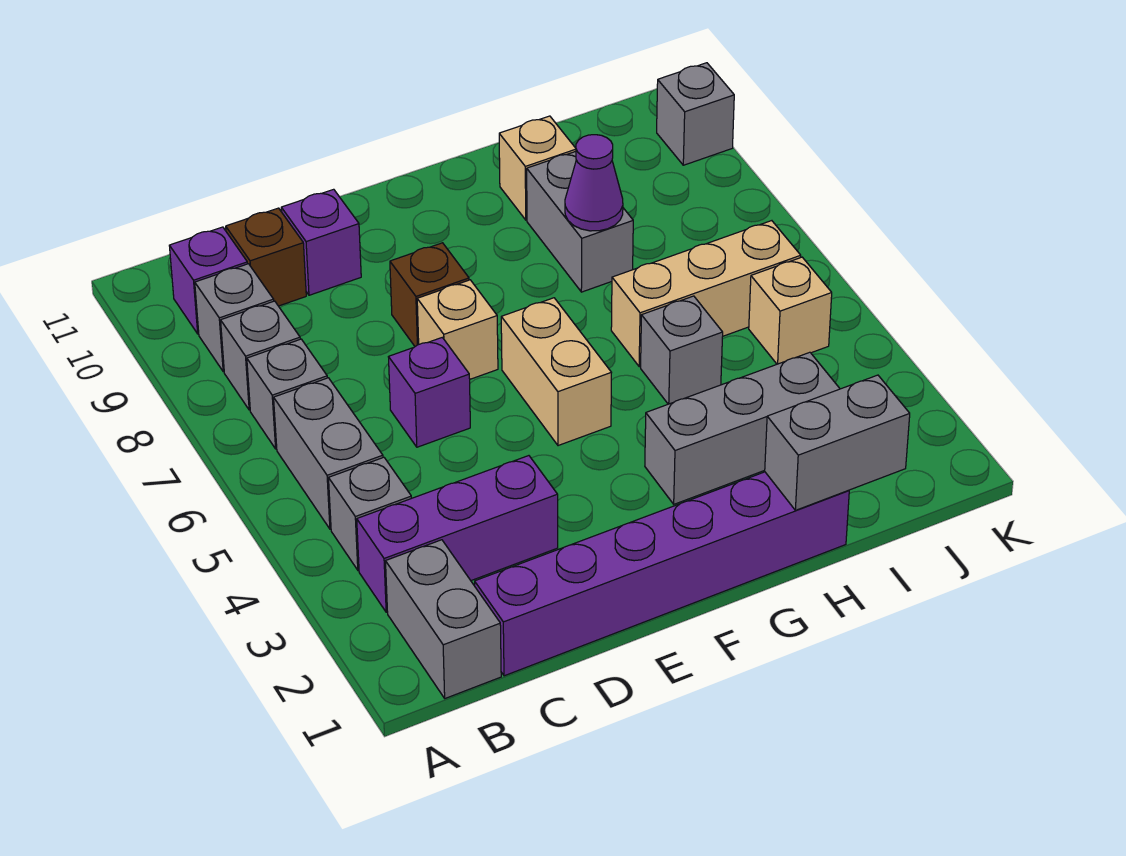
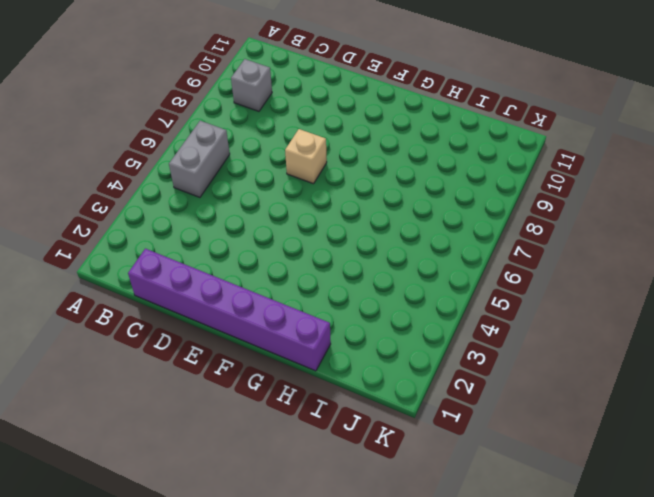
none -> grey 1x2 brick [386,540,501,698]
none -> purple 1x3 brick [357,456,558,612]
none -> grey 1x1 brick [329,457,412,570]

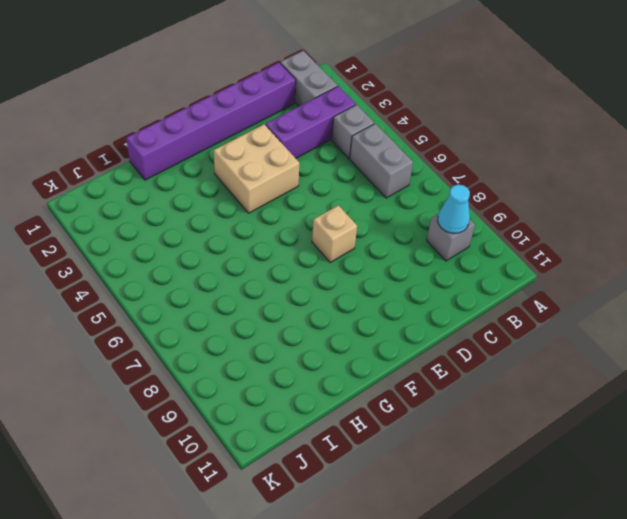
cyan 1x1 cone [438,185,470,233] -> none
tan 2x2 brick [214,124,300,213] -> none
none -> grey 1x1 brick [247,339,327,449]
none -> grey 1x1 brick [221,301,300,410]
none -> purple 1x1 brick [169,227,247,334]

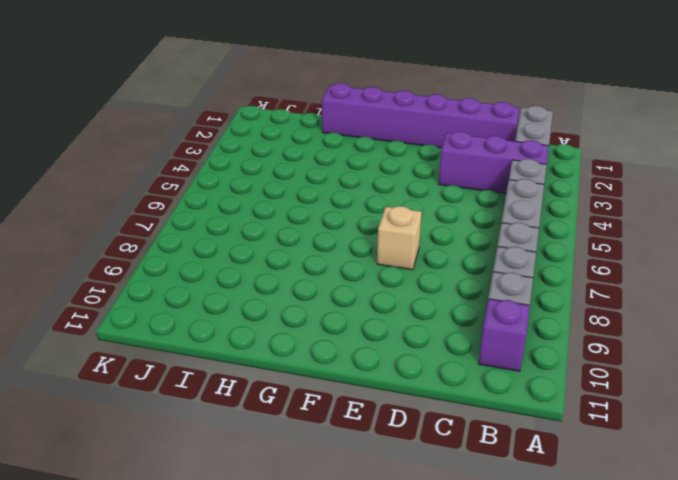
none -> brown 1x1 brick [226,208,306,306]
none -> purple 1x1 brick [389,338,470,447]
none -> purple 1x1 brick [281,189,361,295]

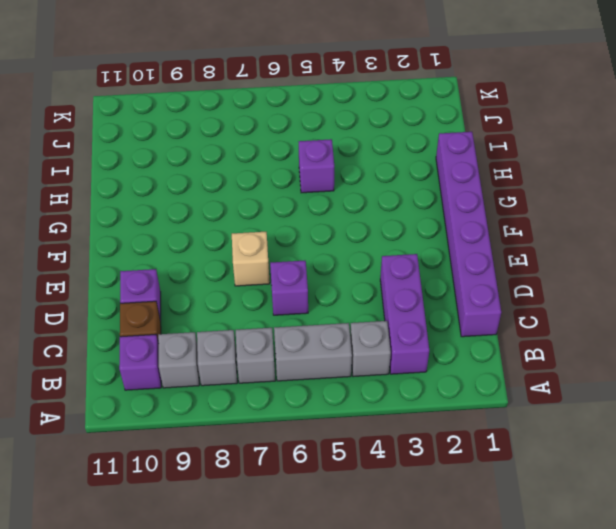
purple 1x1 brick [299,139,334,193] -> grey 1x1 brick [641,296,723,404]
none -> grey 1x2 brick [386,540,501,698]
none -> brown 1x1 brick [390,243,469,346]
none -> tan 1x2 brick [501,298,612,446]

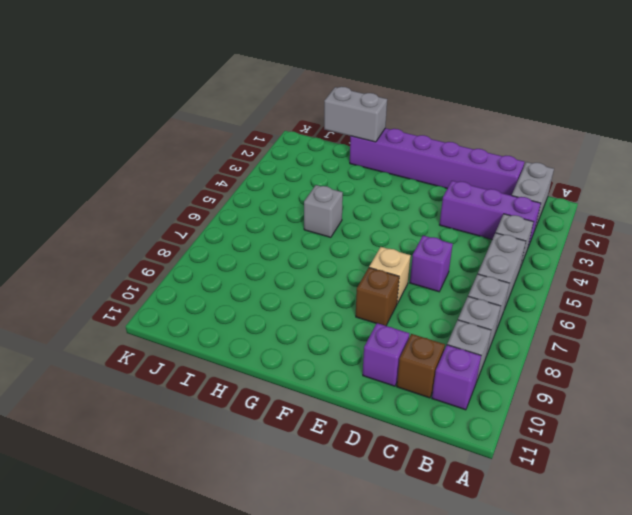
none -> tan 1x2 brick [501,298,612,446]
none -> grey 1x3 brick [645,352,840,504]
none -> tan 1x3 brick [611,221,801,367]

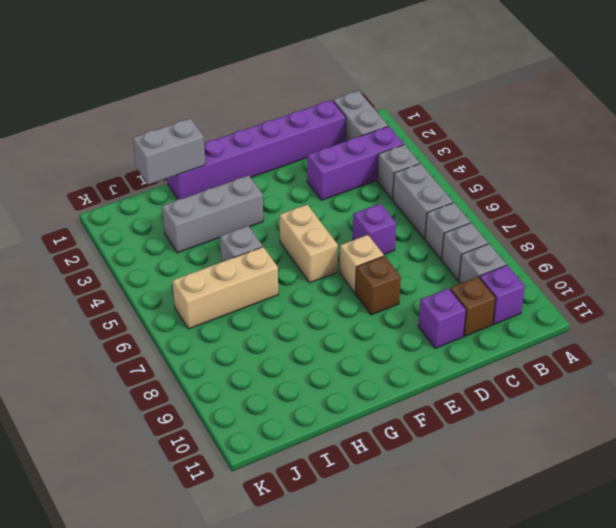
none -> grey 1x2 brick [527,151,633,292]
none -> tan 1x1 brick [499,116,576,220]
none -> tan 1x1 brick [749,257,832,364]

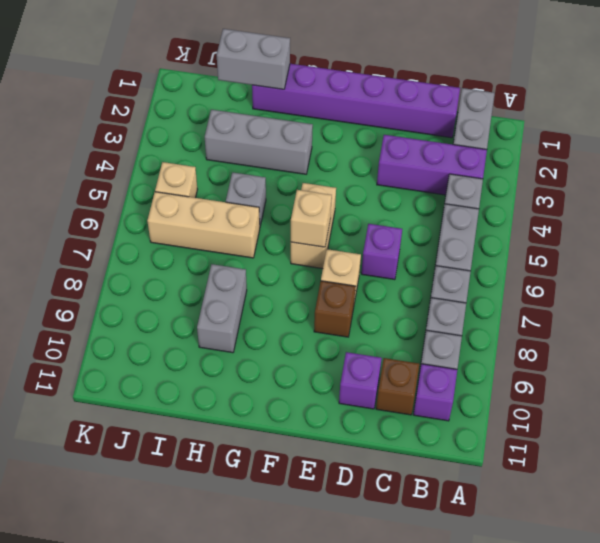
tan 1x1 brick [291,190,332,247] -> tan 1x1 brick moved to [499,116,576,220]
none -> grey 1x1 brick [657,63,734,165]
none -> purple 1x1 cone [565,135,623,231]

